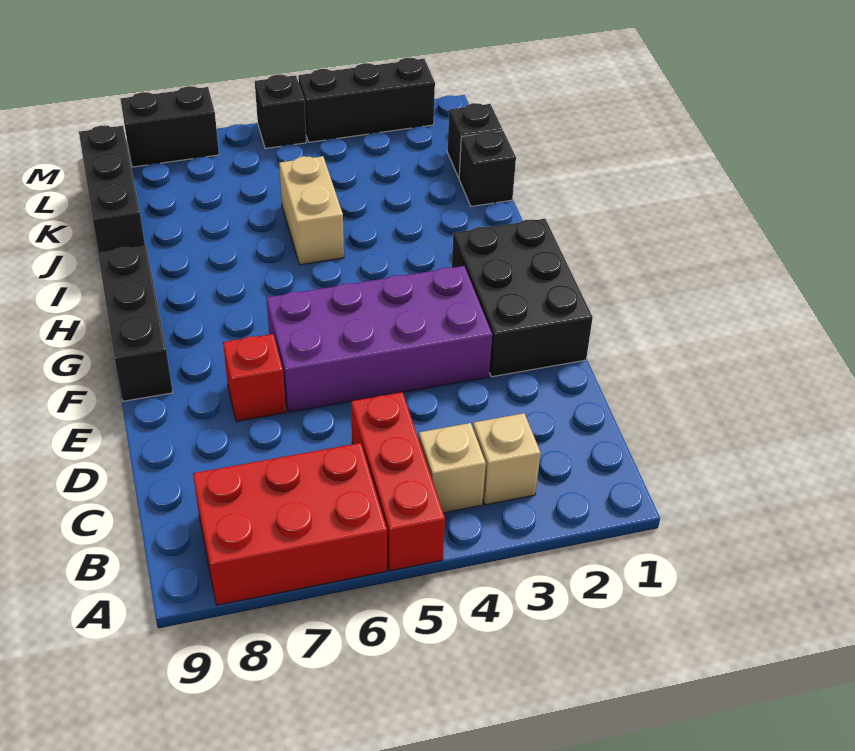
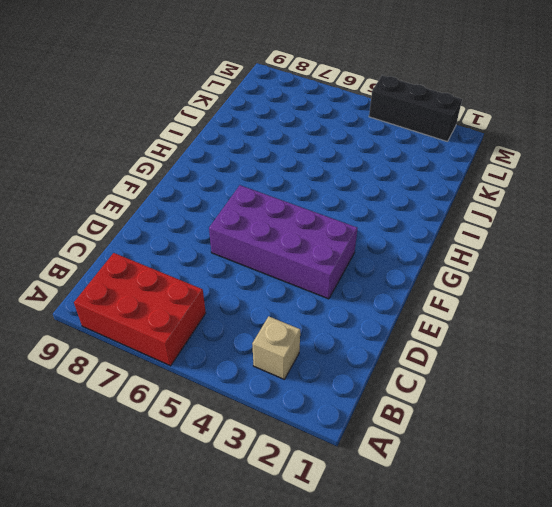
none -> red 1x3 brick [351,392,445,571]
none -> tan 1x1 brick [419,423,486,513]
none -> black 2x3 brick [452,219,593,377]

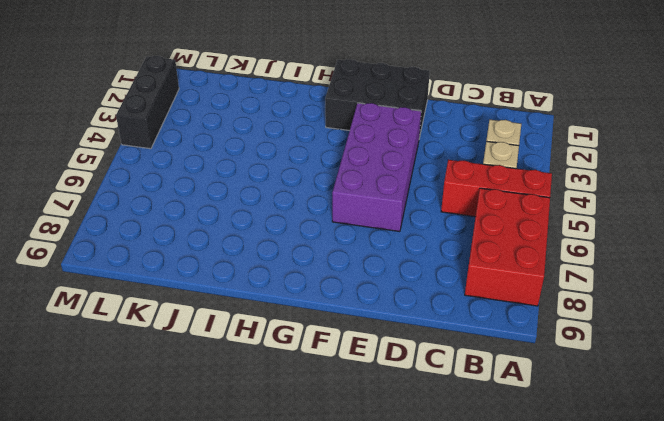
none -> red 1x1 brick [223,334,286,421]
none -> black 1x3 brick [98,246,173,401]
none -> tan 1x2 brick [279,156,344,265]

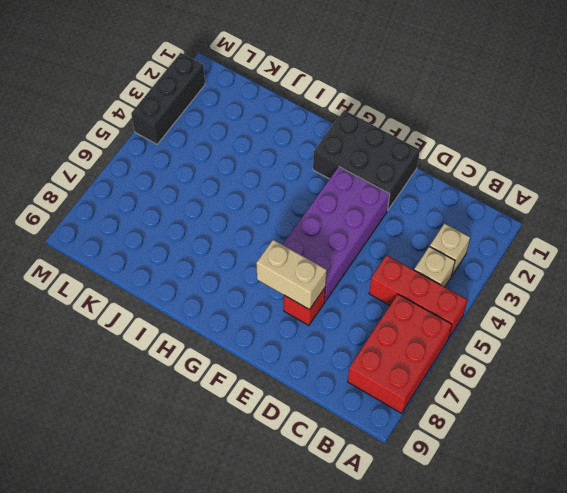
tan 1x2 brick [256,240,327,310] -> tan 1x2 brick moved to [279,156,344,265]
none -> black 1x3 brick [98,246,173,401]
none -> black 1x1 brick [459,131,516,206]
none -> black 1x3 brick [79,125,145,253]

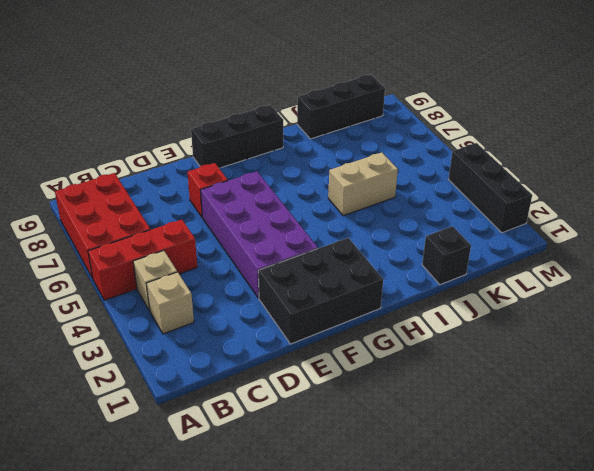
none -> black 1x1 brick [447,103,503,178]
none -> black 1x1 brick [255,75,306,149]
none -> black 1x2 brick [120,86,219,167]

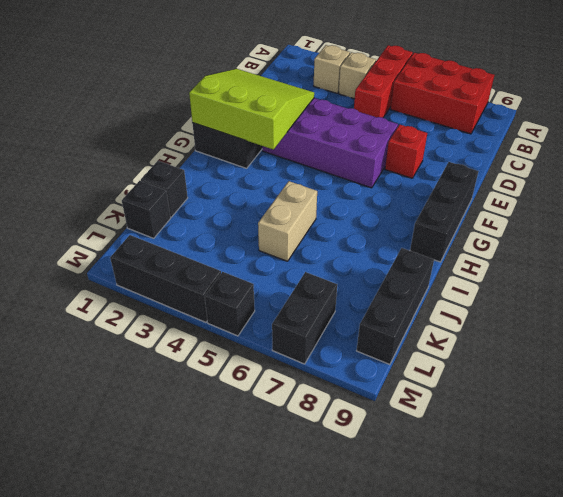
lime 3x3 slope [189,69,314,150] -> none
black 1x2 brick [272,272,337,364] -> black 1x2 brick turned to [120,86,219,167]

